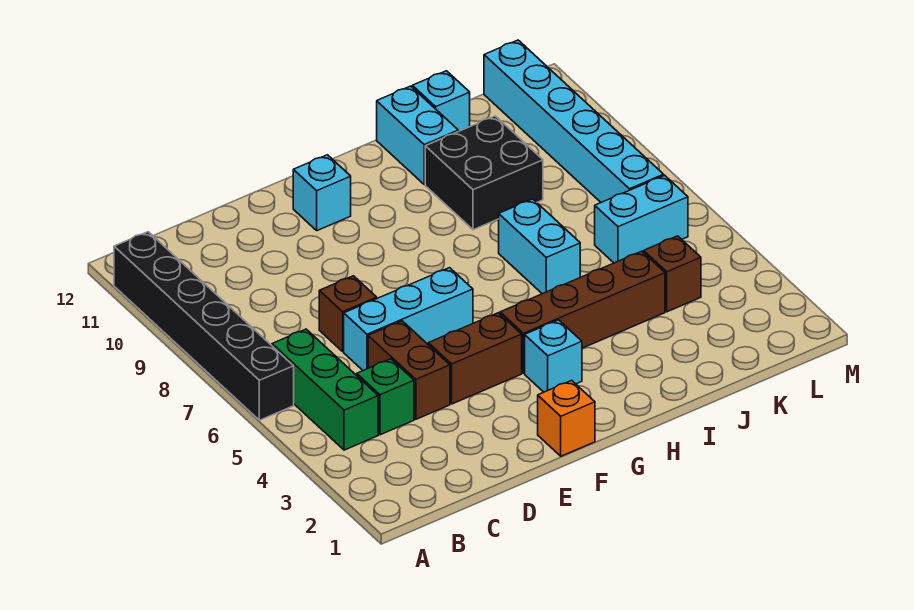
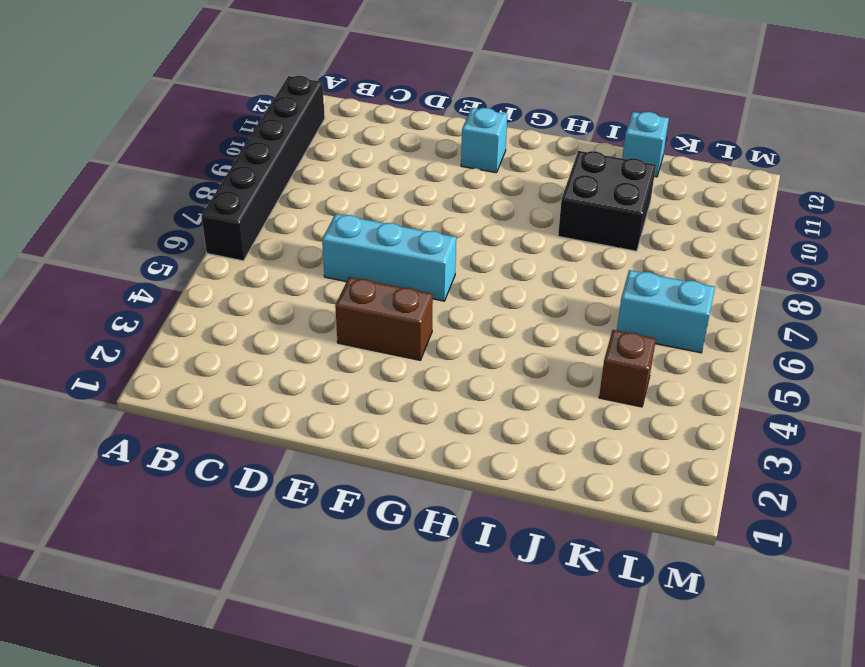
none -> green 1x3 brick [272,329,378,450]
none -> green 1x1 brick [357,359,414,435]
none -> brown 1x2 brick [368,321,450,419]

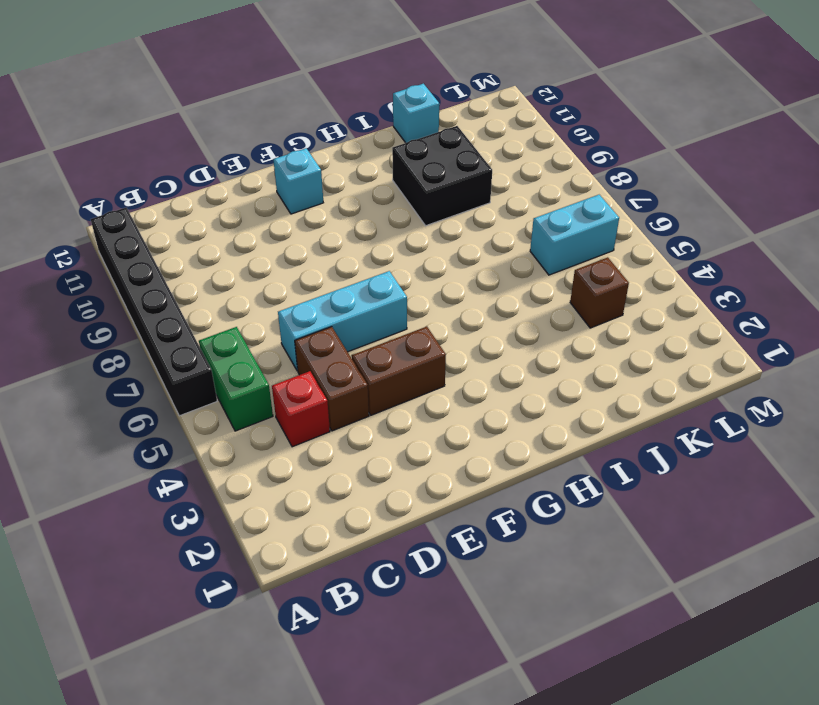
green 1x2 brick [199,327,273,431] -> green 1x3 brick [272,329,378,450]
red 1x1 brick [272,371,330,447] -> green 1x1 brick [357,359,414,435]
none -> brown 1x1 brick [319,276,377,351]
none -> orange 1x1 brick [538,380,595,456]
none -> cyan 1x1 brick [525,320,582,392]

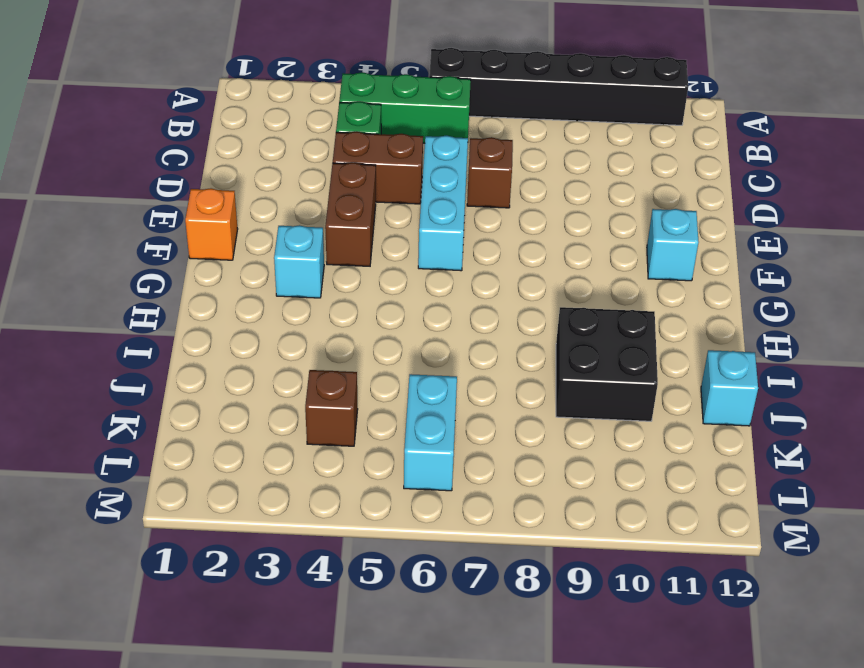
none -> brown 1x4 brick [500,251,665,373]
none -> cyan 1x2 brick [499,199,580,294]
none -> cyan 1x2 brick [377,86,458,185]

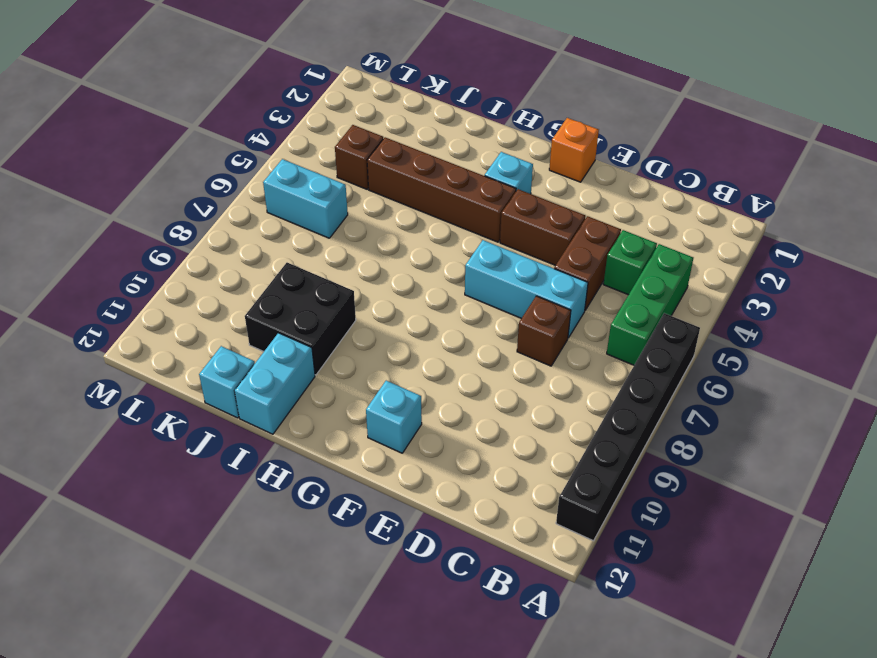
none -> cyan 1x2 brick [499,199,580,294]
none -> cyan 1x6 brick [484,40,664,202]

